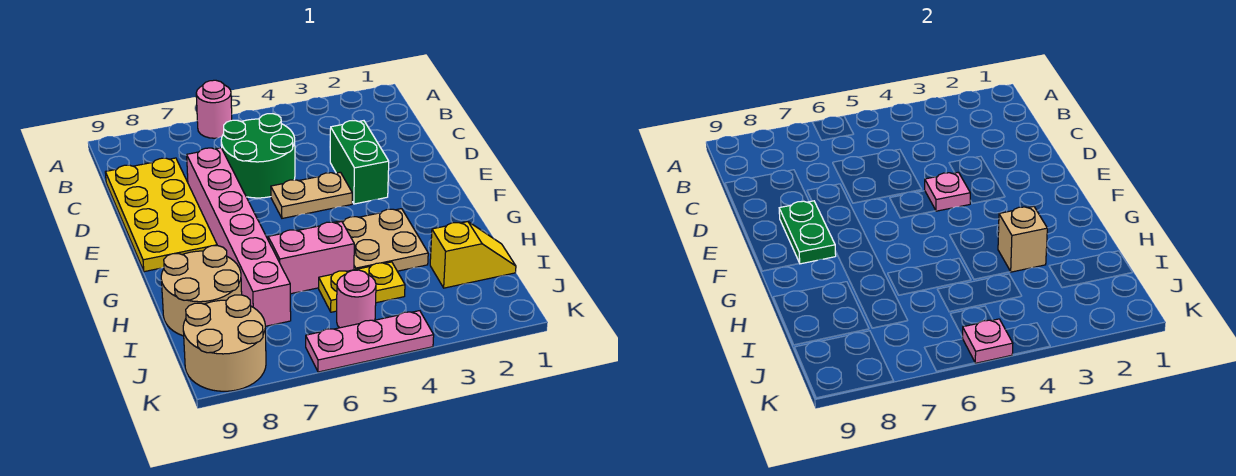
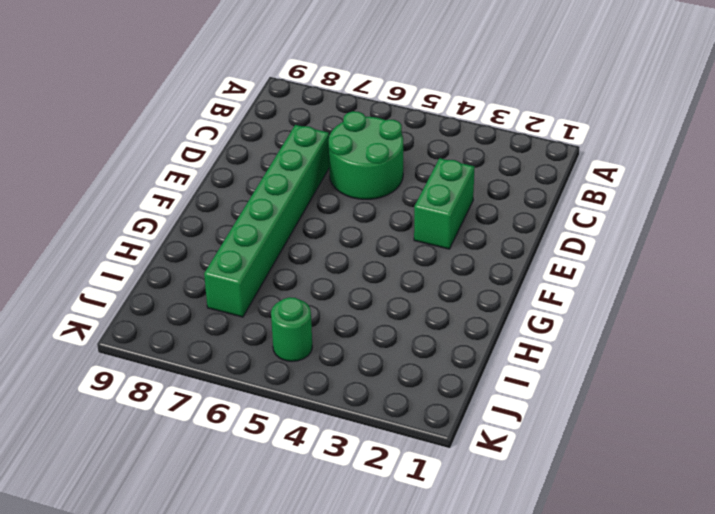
green 1x6 brick [204,125,329,317] -> pink 1x6 brick [187,148,291,326]
green 1x1 round brick [271,297,312,361] -> pink 1x1 round brick [337,270,376,328]
none -> pink 1x1 round brick [196,80,232,138]
none -> yellow 2x4 plate [105,158,217,272]
none -> tan 1x2 plate [271,172,352,218]

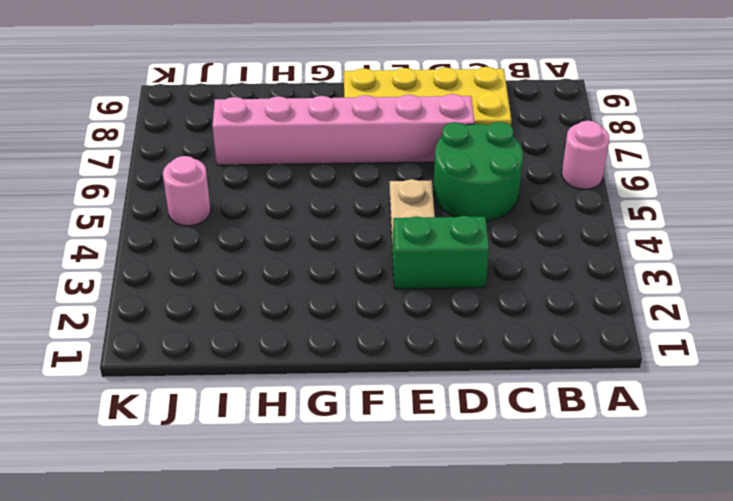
none -> tan 2x2 plate [334,209,428,271]
none -> pink 1x2 brick [268,222,354,294]
none -> tan 2x2 round brick [161,246,242,336]

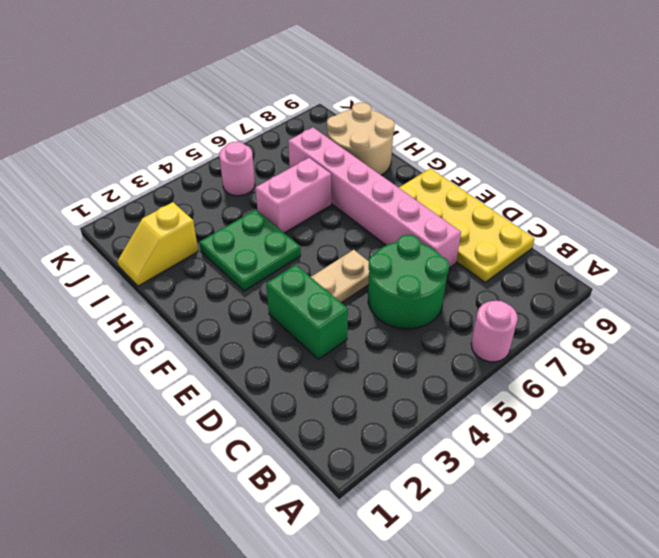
green 2x2 plate [199,210,301,291] -> tan 2x2 plate [334,209,428,271]
none -> yellow 1x2 plate [319,262,405,312]
none -> tan 2x2 round brick [183,295,266,391]
none -> pink 1x3 plate [306,311,434,372]

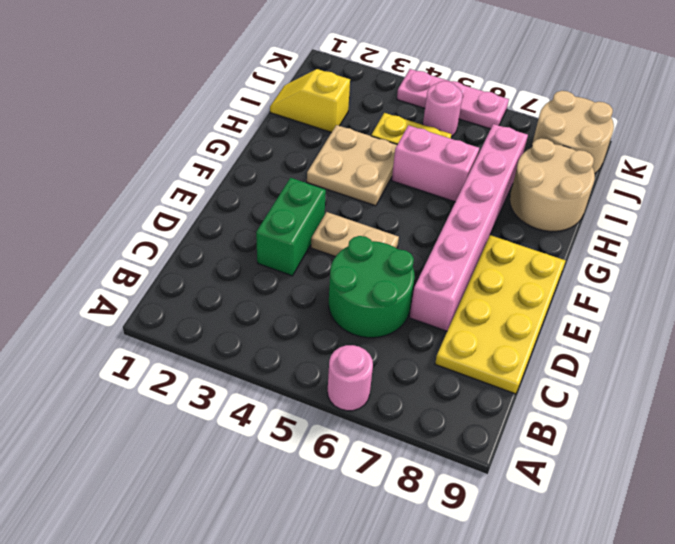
none -> pink 1x1 plate [925,172,970,211]
none -> green 1x2 plate [779,201,836,264]
none -> tan 1x1 brick [998,206,1047,272]

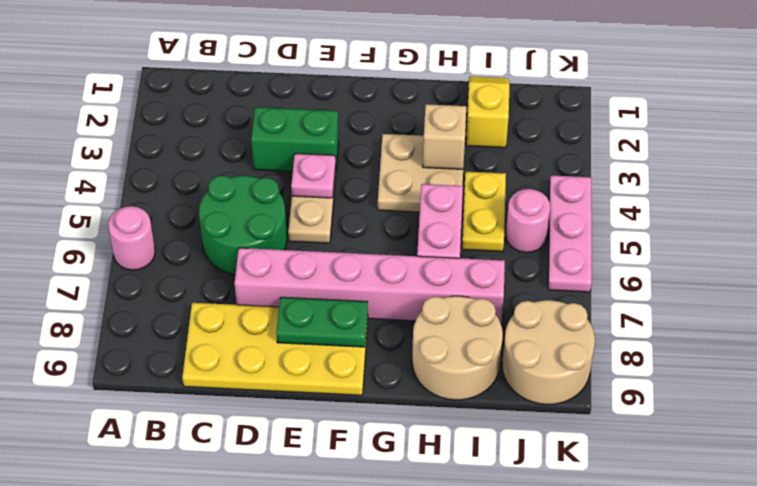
none -> pink 1x1 plate [963,319,1013,363]

